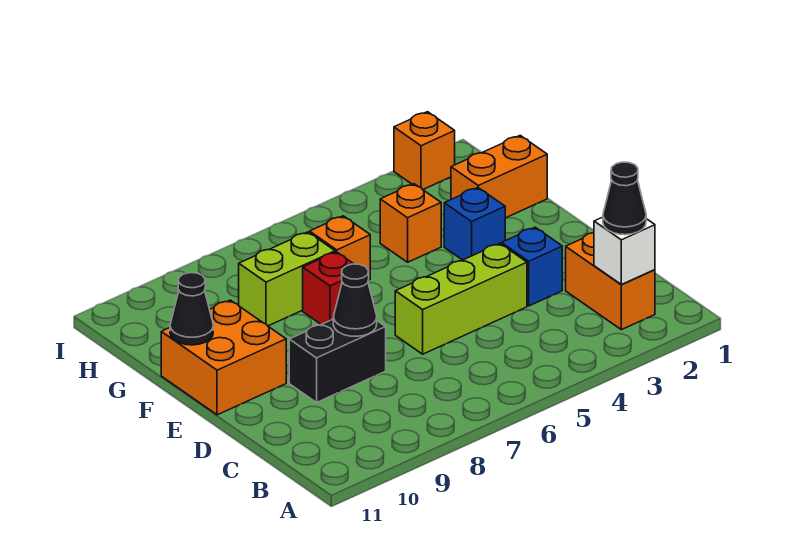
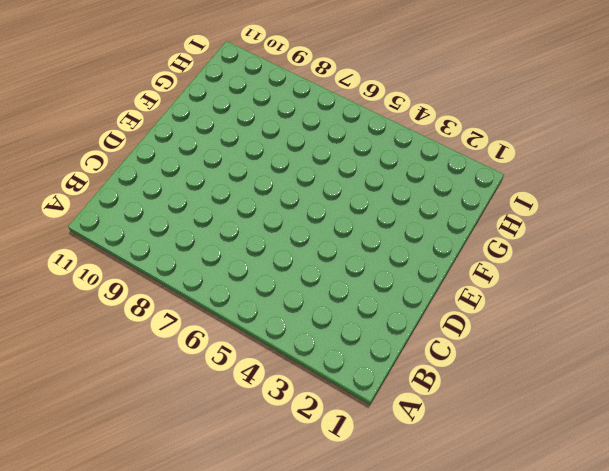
none -> orange 1x2 brick [566,233,655,330]
none -> blue 1x1 brick [502,227,562,306]
none -> lime 1x3 brick [395,243,527,354]

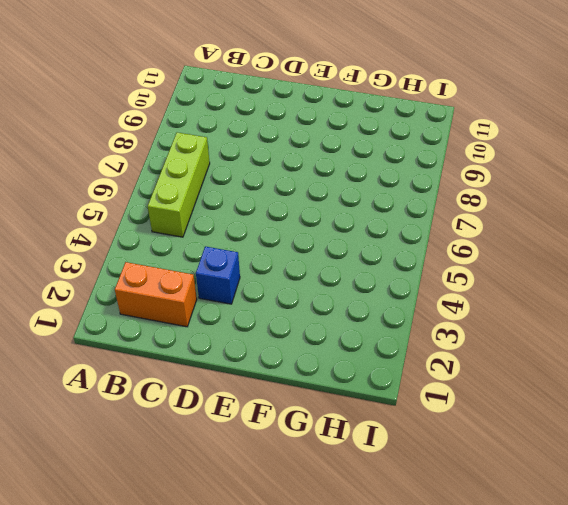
lime 1x3 brick [148,132,210,237] -> lime 1x3 brick moved to [395,243,527,354]
none -> black 1x2 brick [289,319,386,402]
none -> orange 2x2 brick [161,300,286,415]
none -> blue 1x1 brick [444,188,506,260]

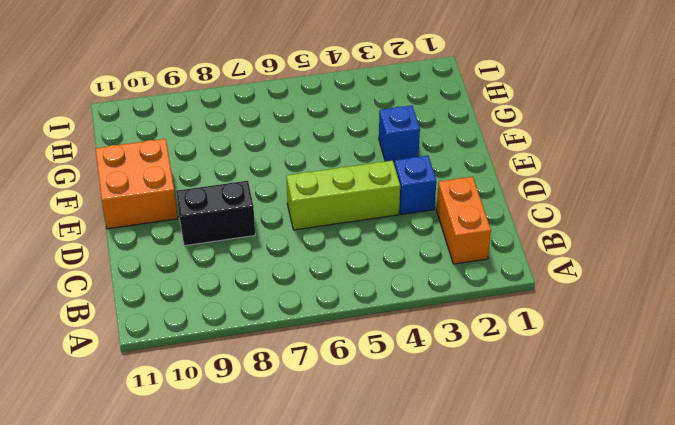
none -> red 1x1 brick [303,252,353,324]
none -> orange 1x2 brick [451,136,547,218]
none -> orange 1x1 brick [380,184,441,262]

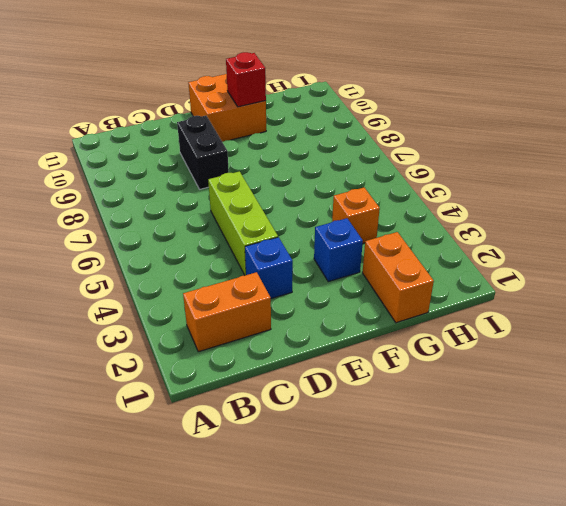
red 1x1 brick [226,52,266,107] -> red 1x1 brick moved to [303,252,353,324]
none -> orange 1x1 brick [310,216,370,280]
none -> lime 1x2 brick [239,232,335,326]
none -> orange 1x1 brick [394,112,455,189]

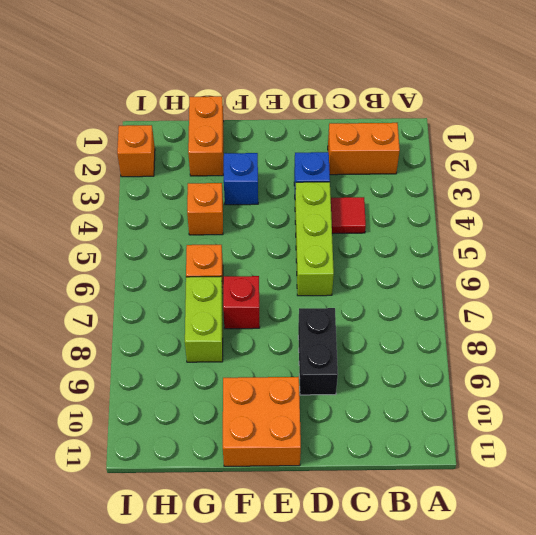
red 1x1 tile [331,197,366,233] -> none
none -> white 1x1 brick [594,217,655,284]
none -> black 1x1 cone [333,264,377,336]
none -> black 1x1 cone [170,273,213,345]

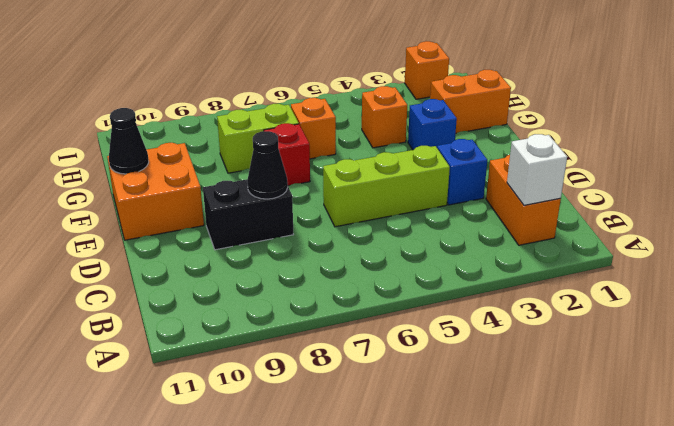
none -> black 1x1 cone [603,162,646,235]

